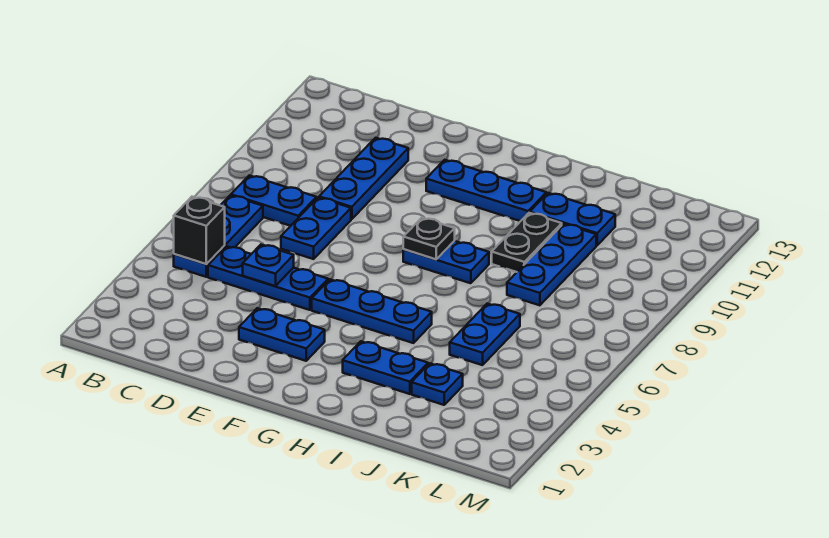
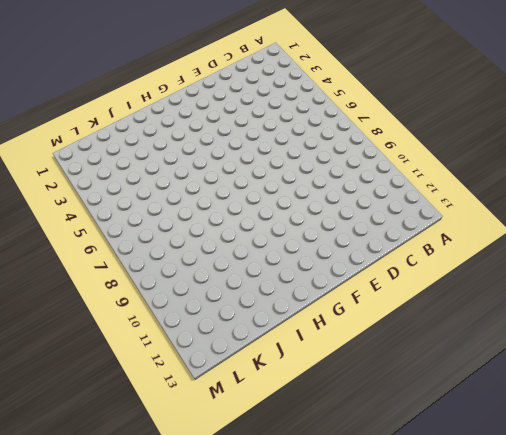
none -> blue 1x3 plate [174,195,263,277]
none -> blue 1x2 plate [231,175,316,226]
none -> blue 1x3 plate [208,246,328,310]

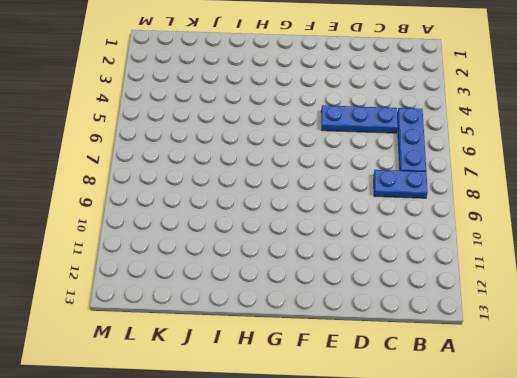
none -> blue 1x2 plate [281,197,351,259]
none -> blue 1x3 plate [319,138,408,219]
none -> blue 1x2 plate [239,308,325,361]

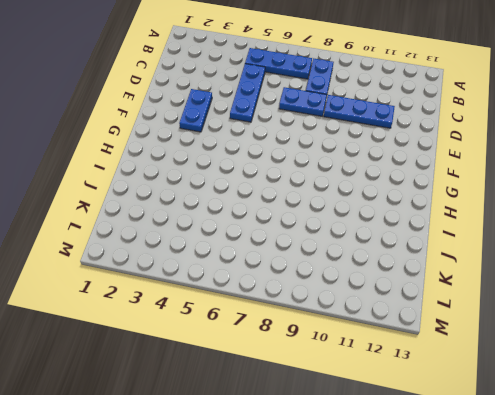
none -> blue 1x3 plate [312,279,432,343]
none -> blue 1x3 plate [426,160,546,221]
none -> blue 1x2 plate [403,241,489,283]

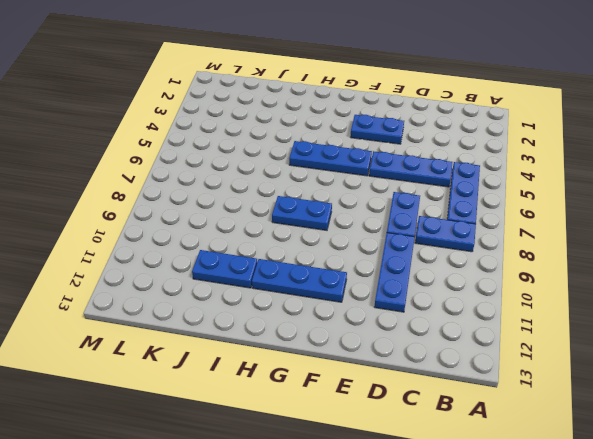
none -> blue 1x2 plate [343,341,428,394]
none -> black 1x2 plate [492,213,562,272]
none -> blue 1x1 plate [412,363,463,405]

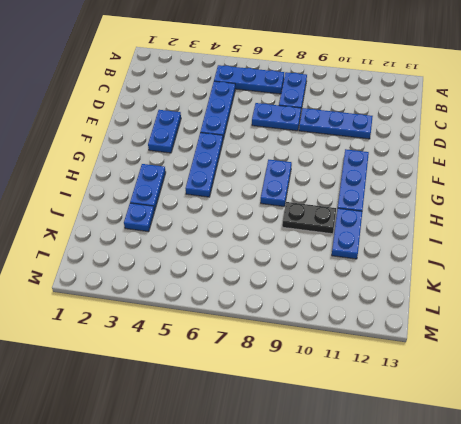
none -> blue 1x2 plate [450,304,520,365]
none -> blue 1x3 plate [507,224,596,305]
none -> black 1x1 brick [174,197,225,264]

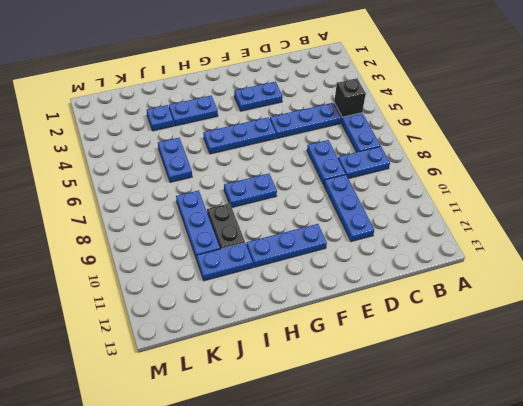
none -> blue 1x1 plate [243,245,294,286]
none -> black 1x1 plate [403,218,455,259]

